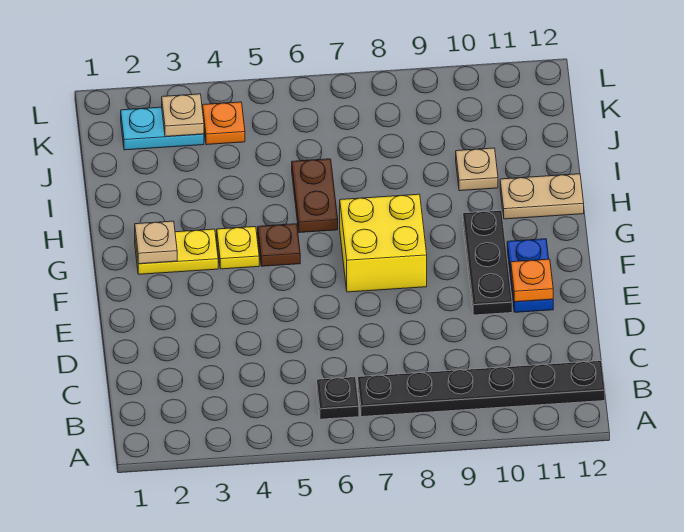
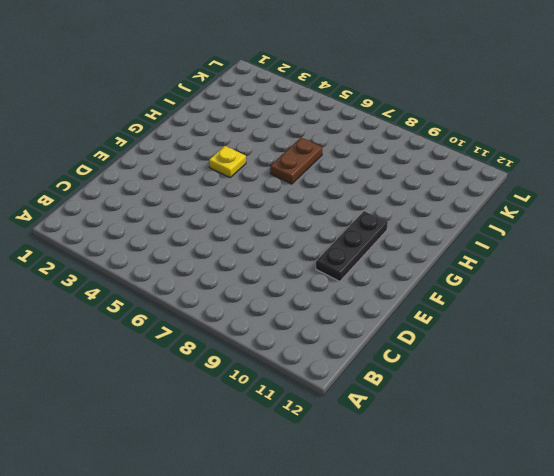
none -> black 1x1 plate [317,377,359,419]
none -> black 1x6 plate [358,361,605,417]
none -> blue 1x2 plate [507,239,553,312]

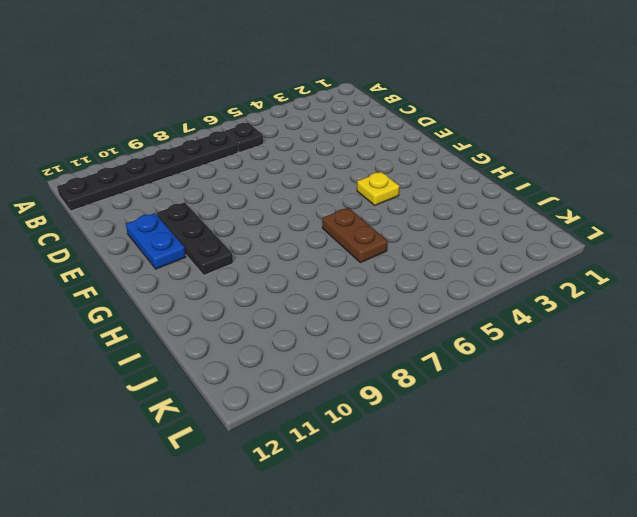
none -> yellow 2x2 brick [340,194,427,292]
none -> yellow 1x2 plate [135,229,218,274]
none -> brown 1x1 plate [258,224,300,266]

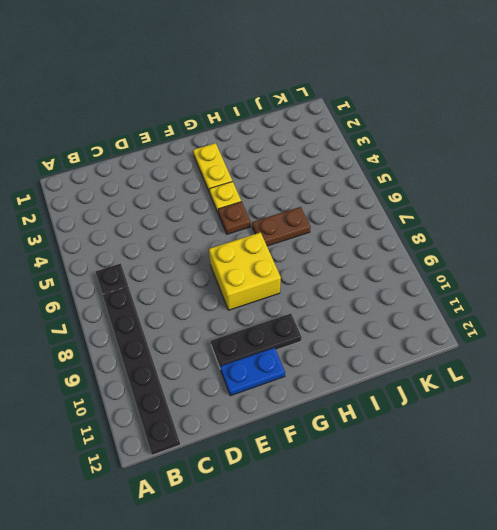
none -> tan 1x2 plate [500,174,584,219]
none -> tan 1x1 plate [456,148,498,191]
none -> cyan 1x2 plate [121,107,204,150]

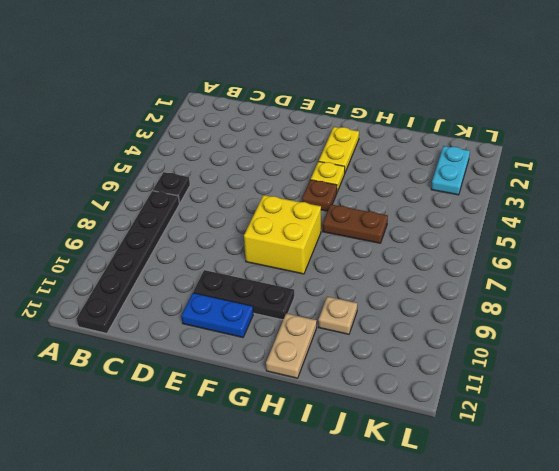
none -> orange 1x1 plate [203,102,245,145]
none -> orange 1x1 plate [511,259,553,302]
none -> tan 1x1 plate [135,221,177,264]

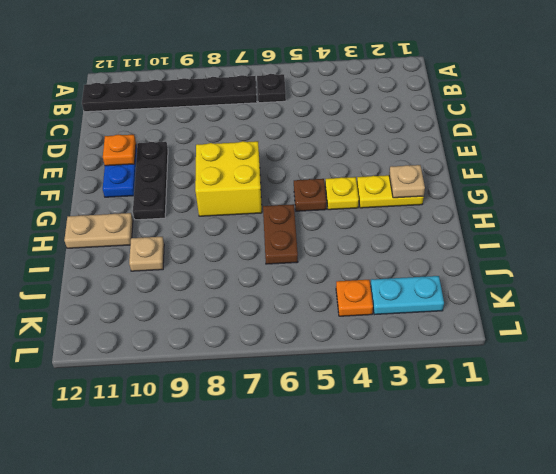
none -> tan 1x1 plate [162,94,204,137]

